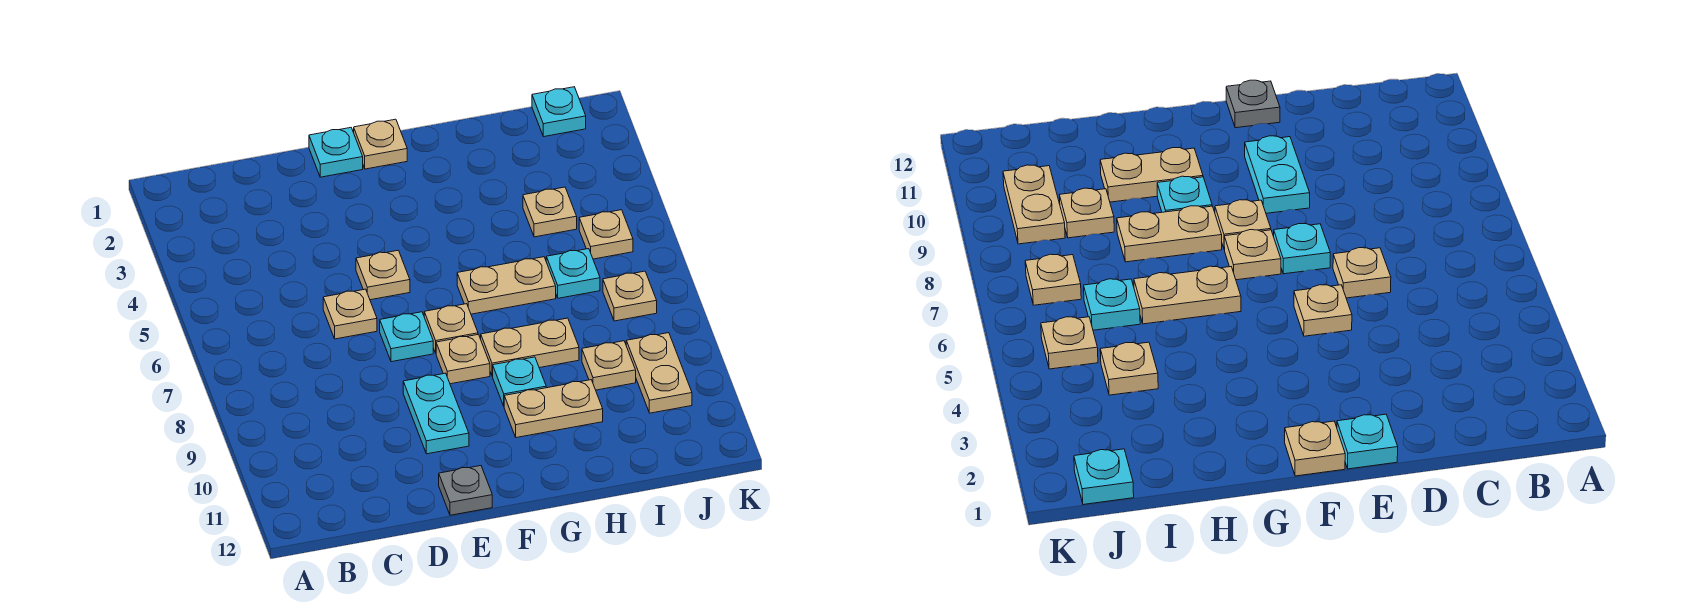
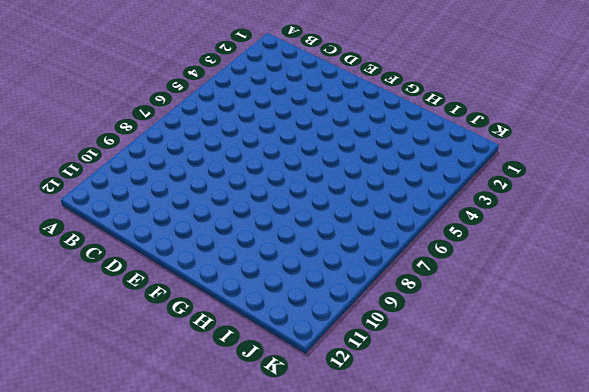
none -> tan 1x1 plate [323,289,377,339]
none -> cyan 1x1 plate [309,128,363,177]
none -> tan 1x1 plate [356,250,410,300]

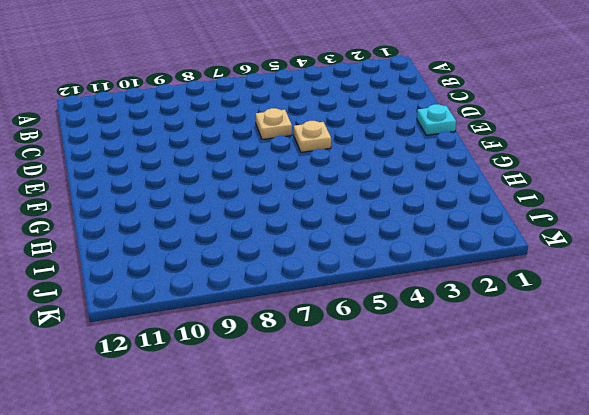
none -> cyan 1x1 plate [380,312,433,362]
none -> cyan 1x2 plate [403,373,469,454]
none -> grey 1x1 plate [439,466,492,515]

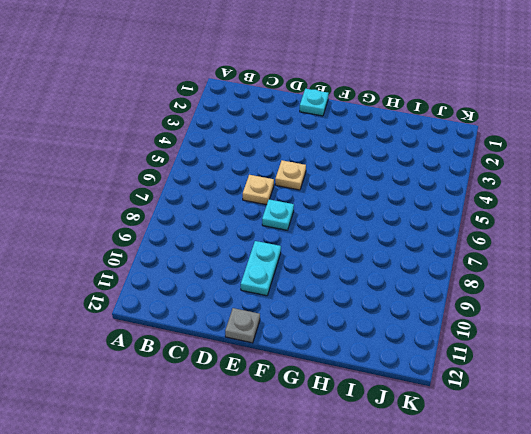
none -> tan 1x1 plate [354,119,407,169]
none -> tan 1x1 plate [424,304,478,353]
none -> tan 1x1 plate [436,335,490,384]

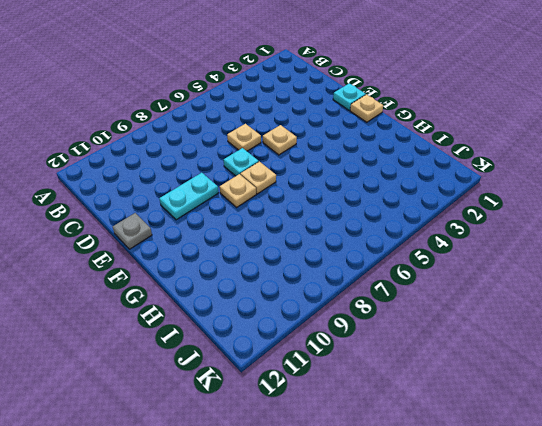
none -> tan 1x2 plate [457,257,556,314]
none -> tan 1x2 plate [481,318,579,376]
none -> cyan 1x1 plate [493,357,546,406]

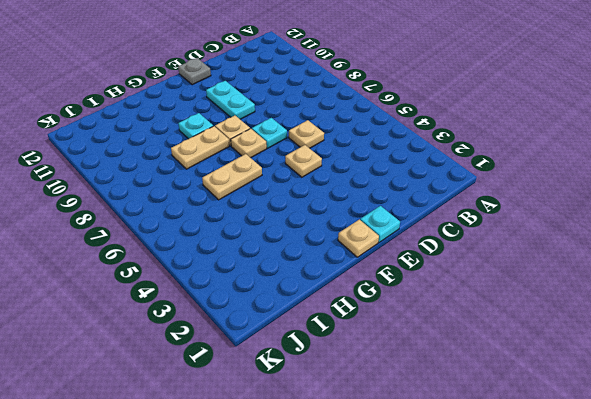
none -> tan 1x2 plate [504,380,603,438]
none -> tan 1x1 plate [523,187,577,237]
none -> cyan 1x1 plate [546,249,600,298]

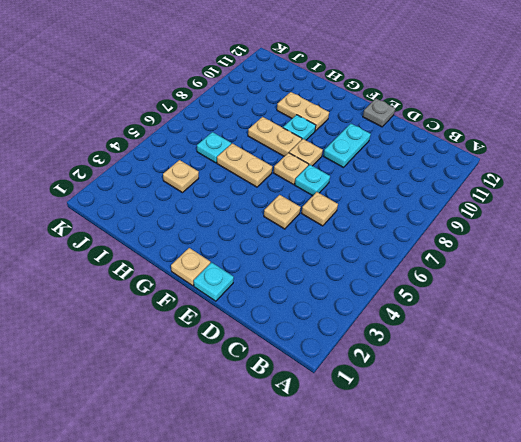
none -> tan 1x1 plate [582,341,636,390]
none -> cyan 1x1 plate [532,87,586,137]
none -> tan 1x1 plate [579,210,633,259]

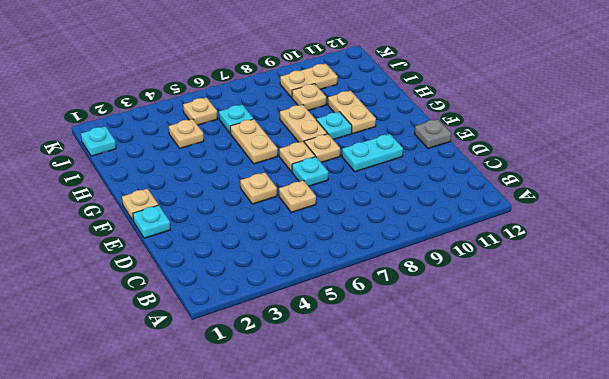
none -> tan 1x1 plate [603,271,657,321]

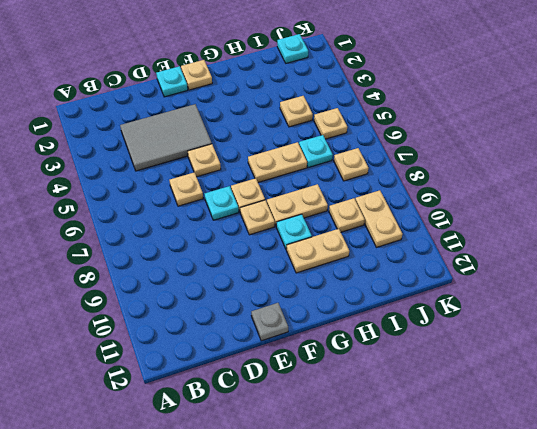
grey 2x3 tile [120,104,212,171] -> none
none -> cyan 1x2 plate [403,373,469,454]

